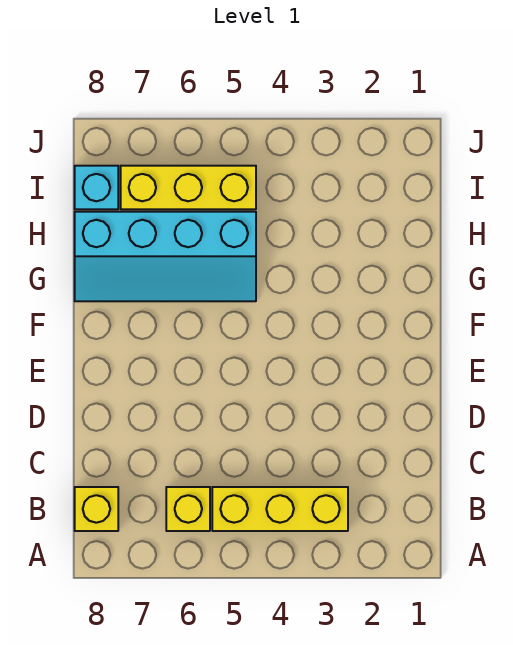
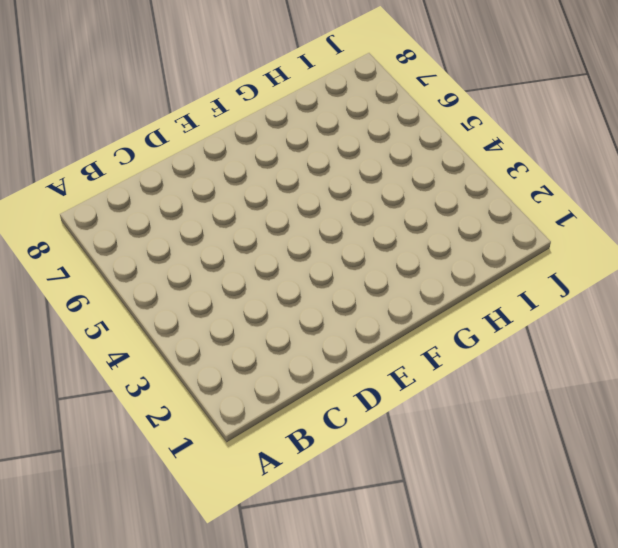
none -> yellow 1x3 brick [212,487,348,531]
none -> yellow 1x1 brick [166,487,210,531]

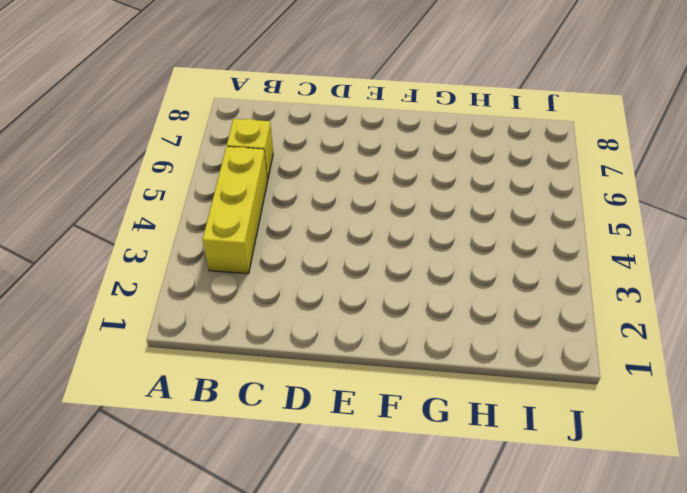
none -> yellow 1x1 brick [75,487,118,531]
none -> cyan 2x4 slope [75,212,256,301]

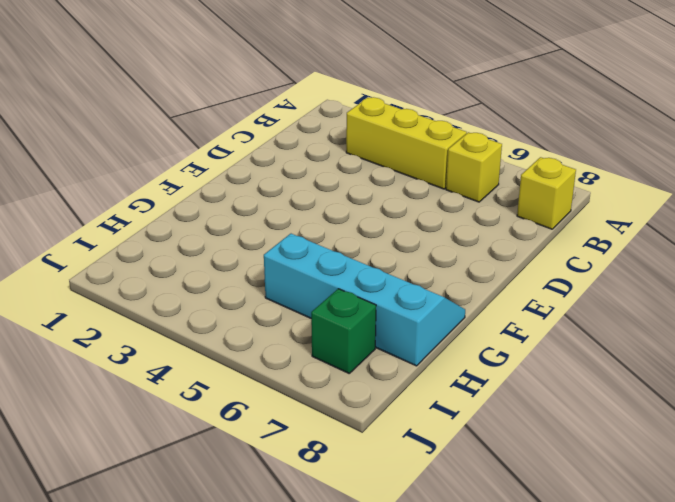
green 1x1 brick [311,289,376,373] -> yellow 1x3 brick [121,166,256,209]
none -> cyan 1x1 brick [75,166,118,209]

